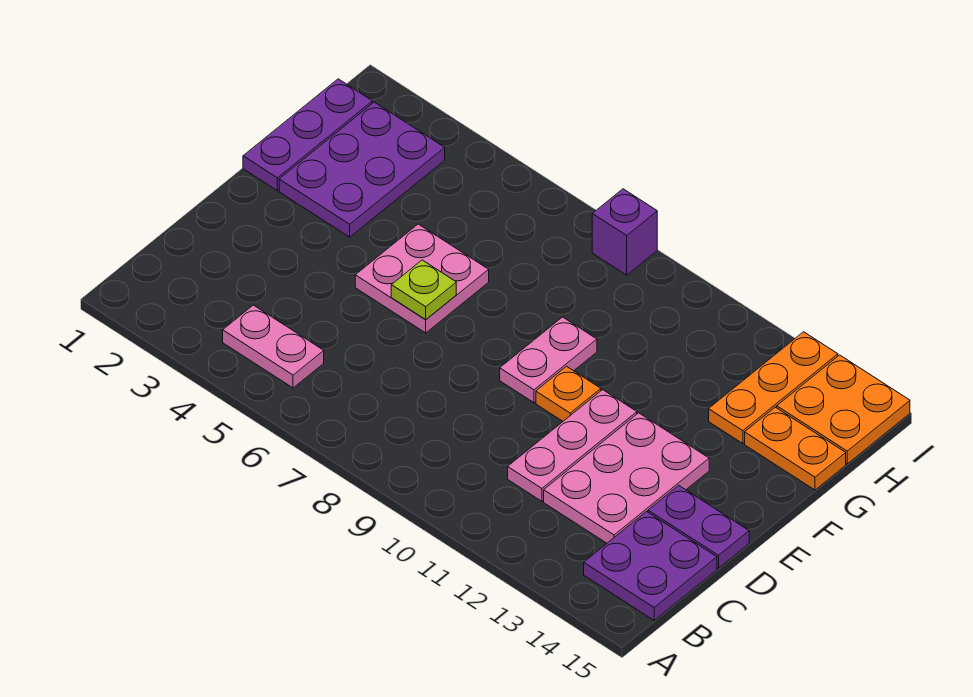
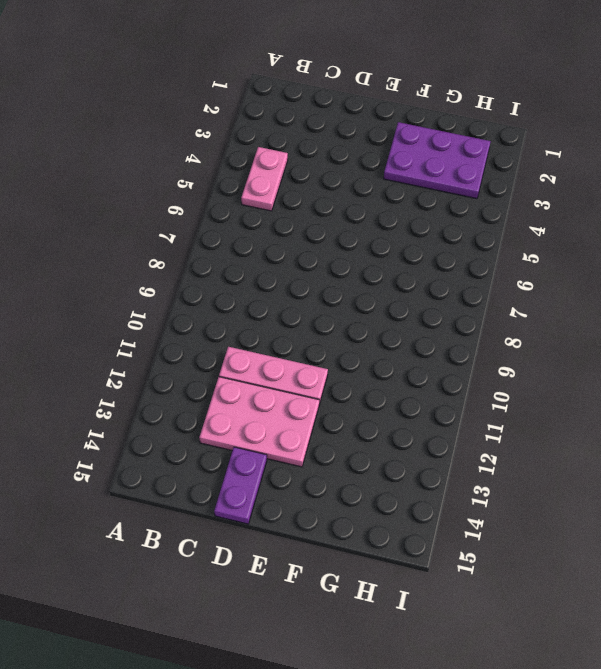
none -> purple 2x2 plate [584,512,717,620]
none -> pink 2x2 plate [355,224,489,333]
none -> pink 1x2 plate [500,317,597,403]

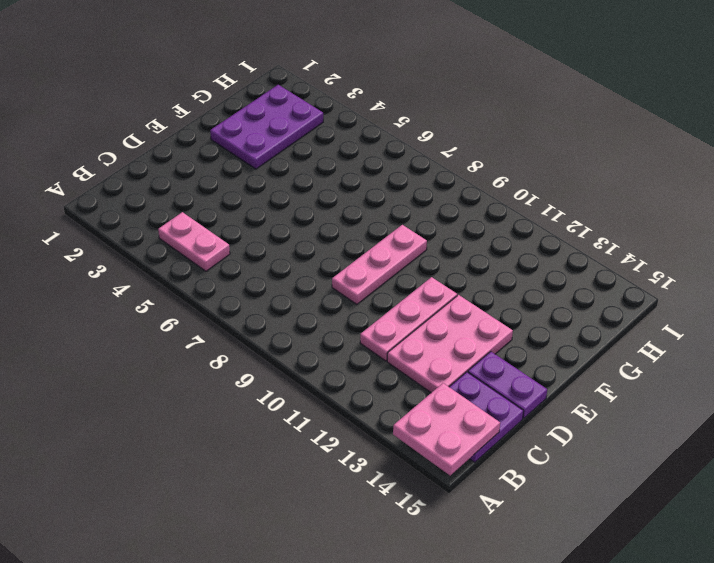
pink 2x2 plate [393,383,500,475] -> pink 2x2 plate moved to [355,224,489,333]
pink 1x3 plate [332,225,427,304] -> pink 1x2 plate [500,317,597,403]
none -> orange 1x1 plate [536,366,601,421]
none -> purple 1x3 plate [243,79,372,191]
none -> orange 1x3 plate [709,332,838,444]

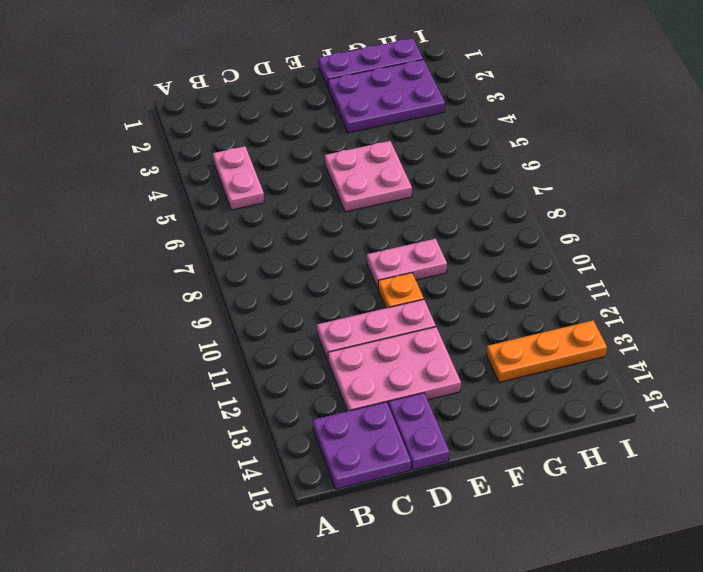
none -> orange 1x2 plate [745,407,846,490]
none -> orange 2x2 plate [777,355,910,464]
none -> purple 1x1 brick [592,189,657,275]

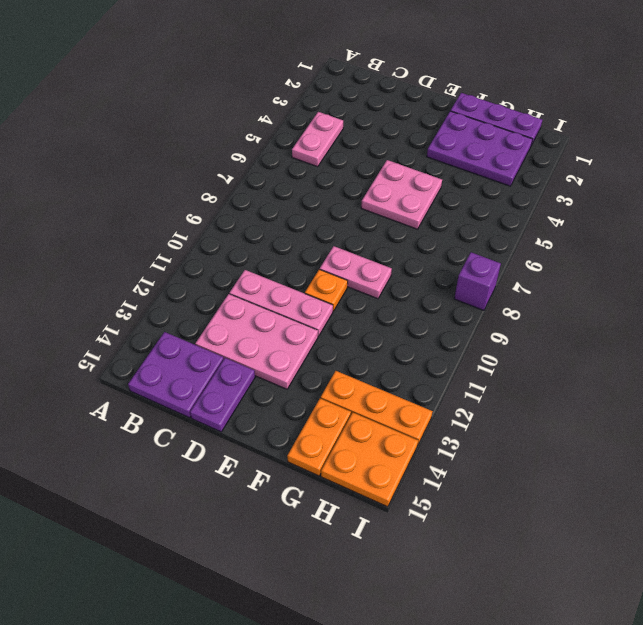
none -> lime 1x1 plate [391,260,456,320]

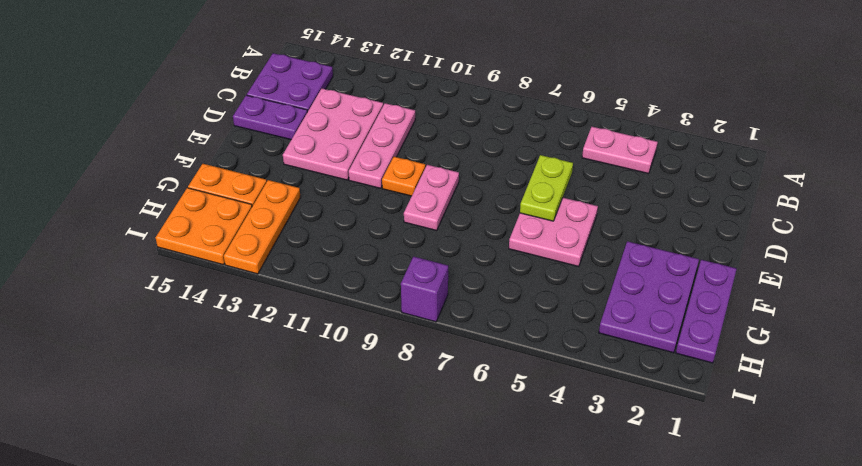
lime 1x2 plate [520,155,573,221] -> lime 1x1 plate [391,260,456,320]

